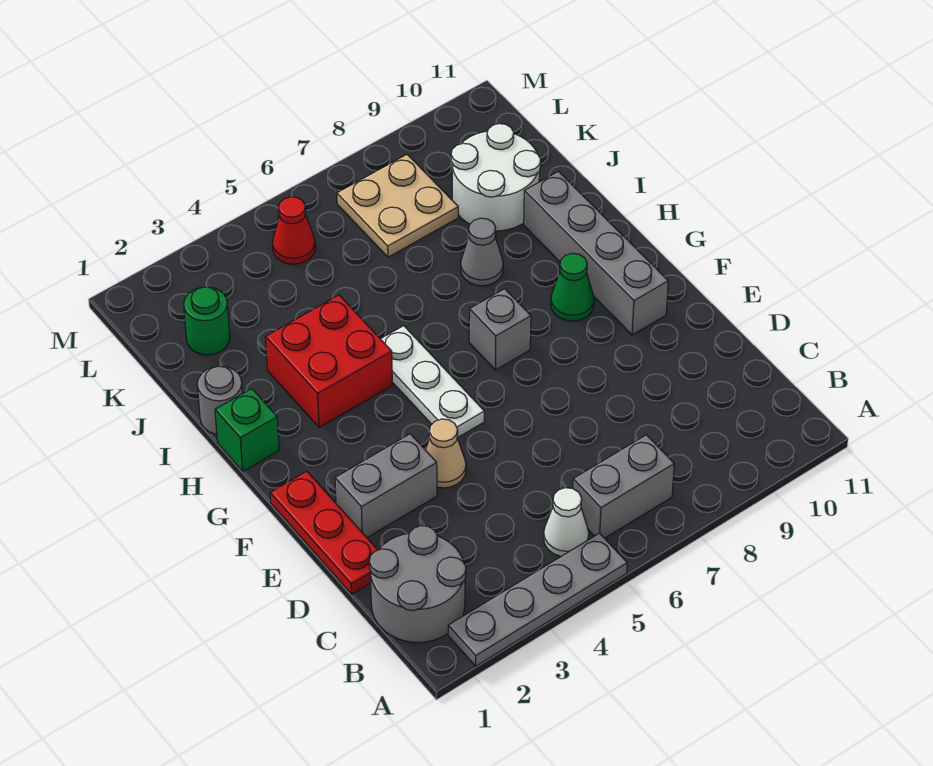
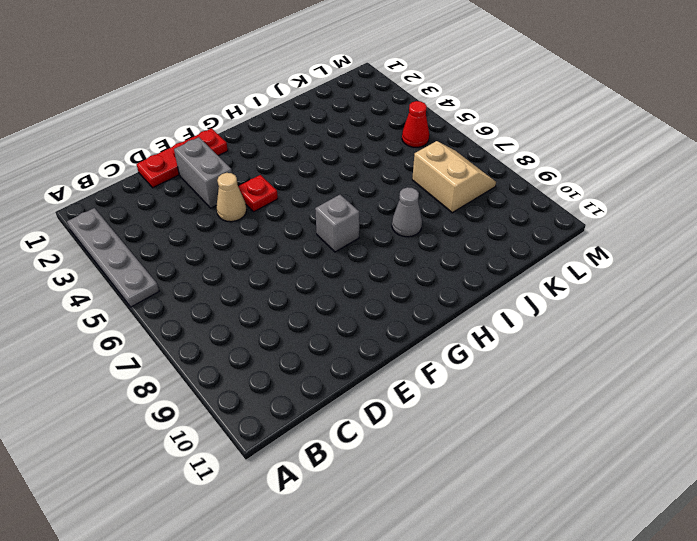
red 1x1 plate [238,175,278,212] -> none
tan 2x2 slope [412,141,496,213] -> tan 2x2 plate [337,154,458,257]
none -> grey 2x2 round brick [369,526,466,643]
none -> white 1x1 cone [544,488,589,556]
none -> grey 1x2 brick [573,435,674,538]

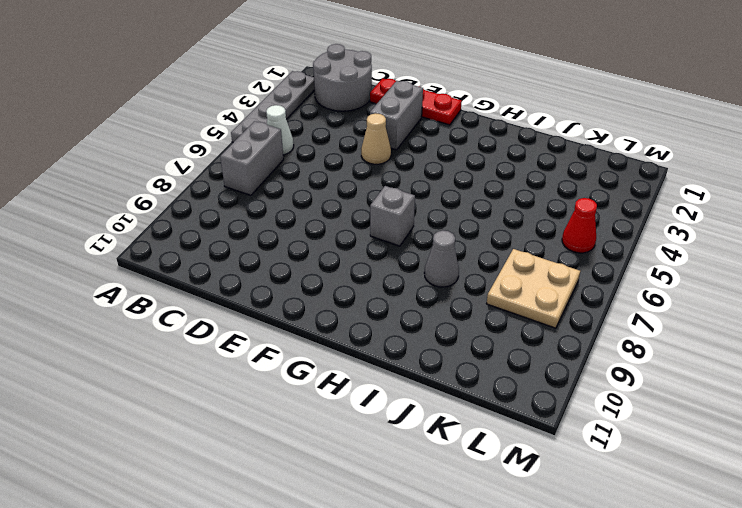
none -> white 1x3 plate [381,326,484,438]
none -> grey 1x4 brick [524,171,668,335]
none -> green 1x1 cone [551,253,594,321]

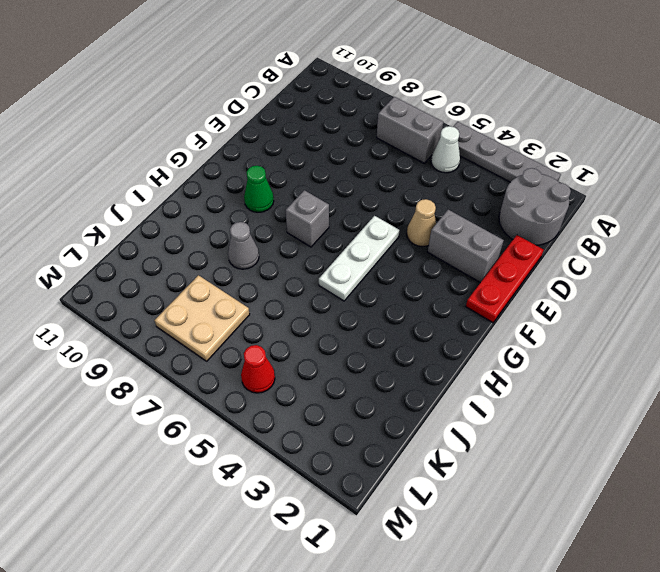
none -> grey 1x4 brick [524,171,668,335]
none -> green 1x1 brick [215,389,279,471]
none -> red 2x2 brick [265,295,392,427]

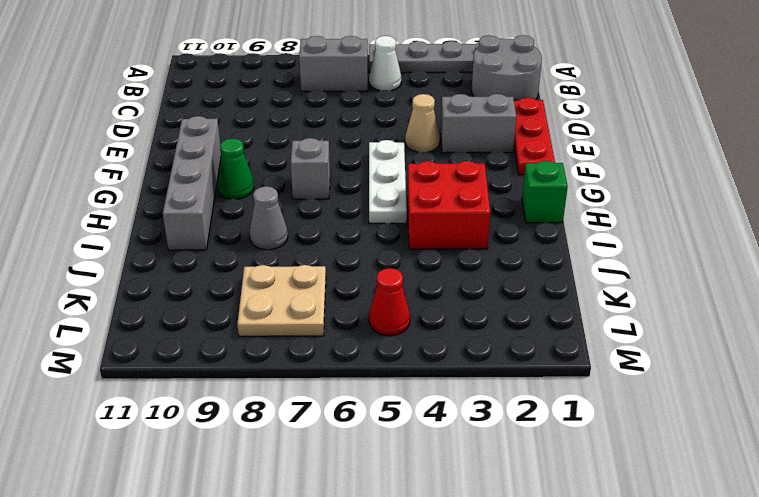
none -> grey 1x1 round brick [197,366,243,434]
none -> white 2x2 round brick [451,124,541,231]
none -> green 1x1 round brick [184,287,230,355]

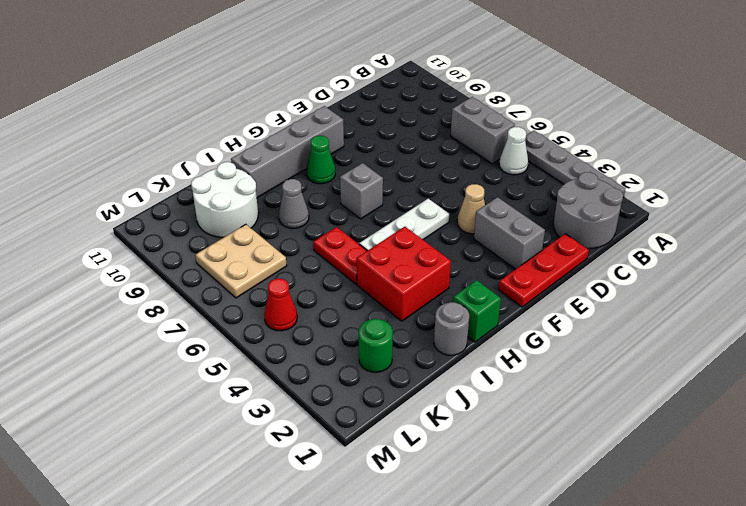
red 1x2 plate [313,227,367,284] -> none

